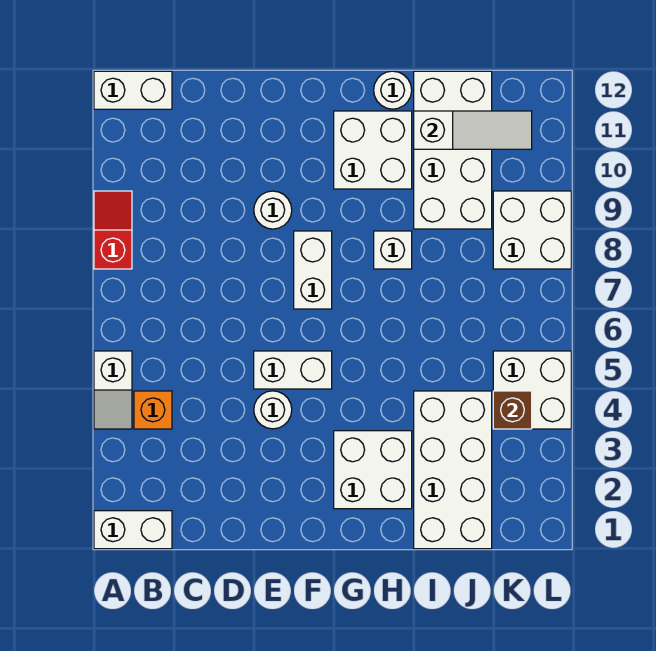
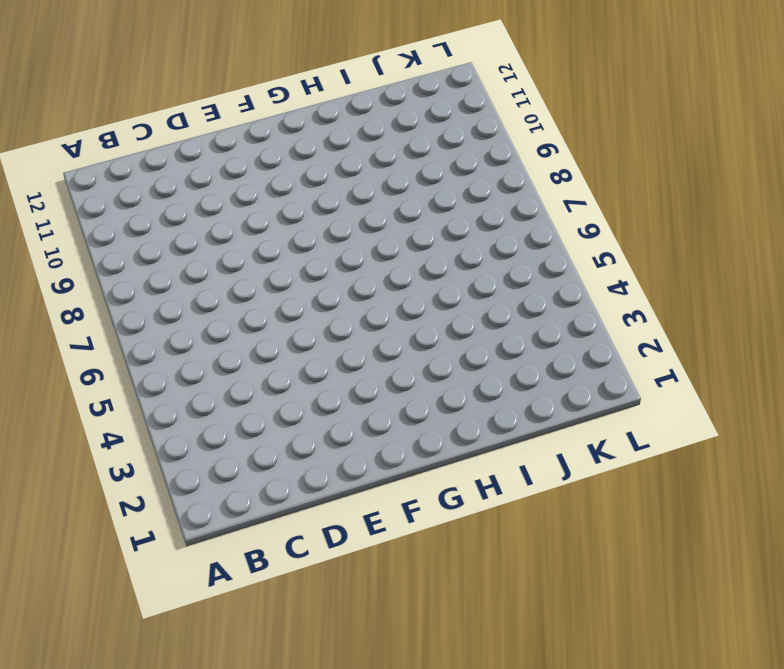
none -> white 1x2 brick [94,511,172,549]
none -> white 1x2 slope [94,351,132,429]
none -> red 1x2 slope [94,191,132,269]

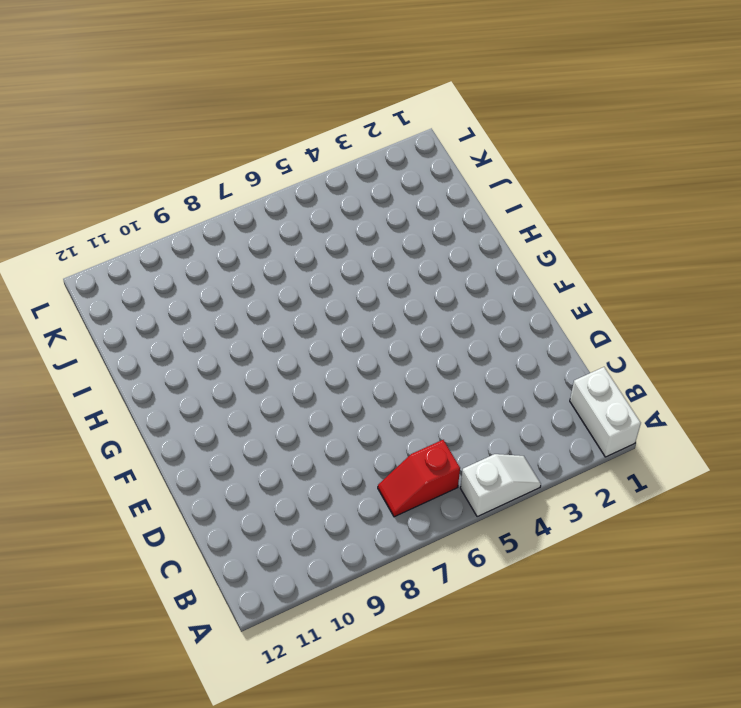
red 1x2 slope [378,440,460,517] -> red 1x2 slope moved to [94,191,132,269]
none -> white 1x2 brick [94,71,172,109]
none -> orange 1x1 brick [134,391,172,429]
none -> white 1x1 round brick [254,391,292,429]

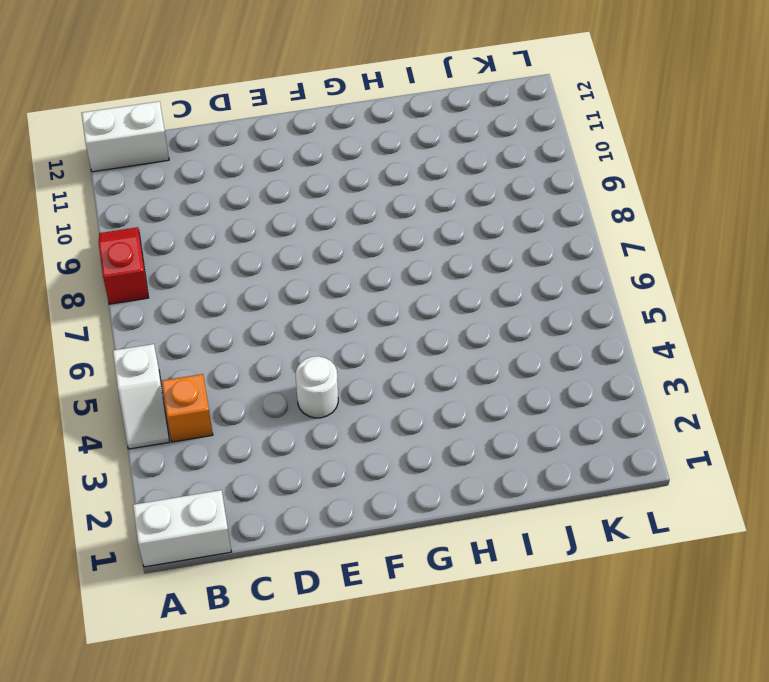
none -> white 1x2 brick [254,351,332,389]
none -> white 1x1 round brick [254,191,292,229]
none -> white 1x2 brick [294,231,332,309]

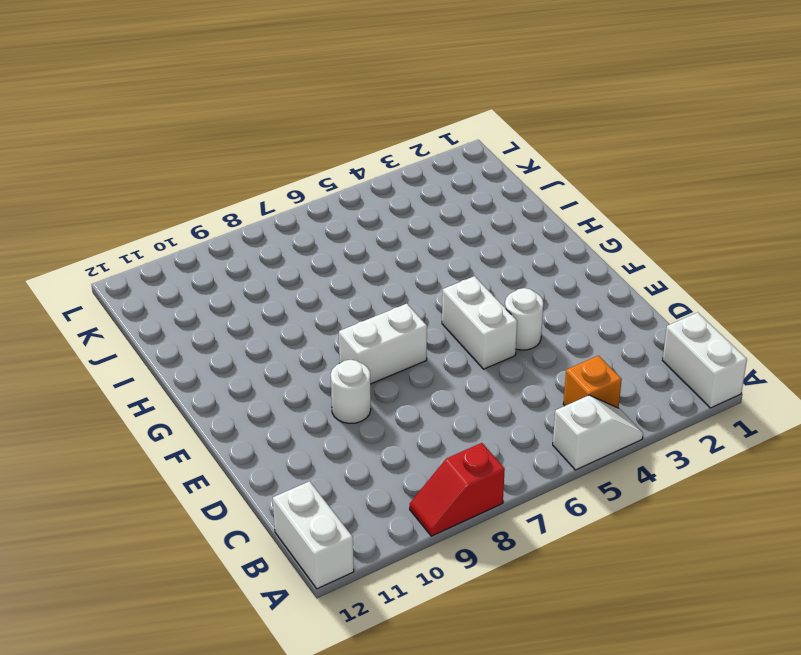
none -> white 2x2 brick [334,431,412,509]
none -> white 2x2 brick [334,111,412,189]
none -> white 1x1 brick [374,231,412,269]

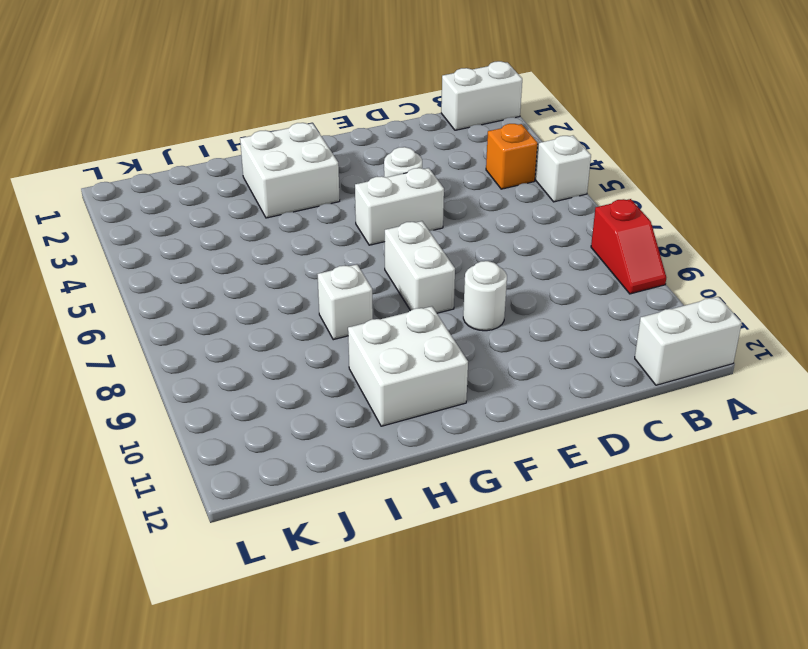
none -> white 1x1 round brick [374,71,412,109]
none -> white 2x4 brick [414,391,492,549]
none -> white 2x4 brick [414,71,492,229]

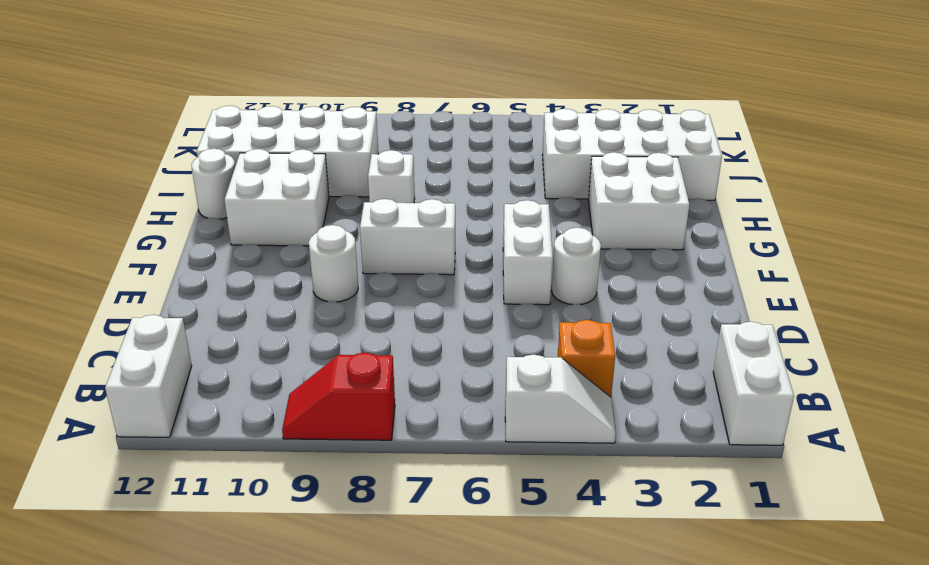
none -> white 2x2 brick [493,351,571,429]
none -> white 2x2 brick [493,191,571,269]
none -> white 1x3 slope [414,111,532,149]

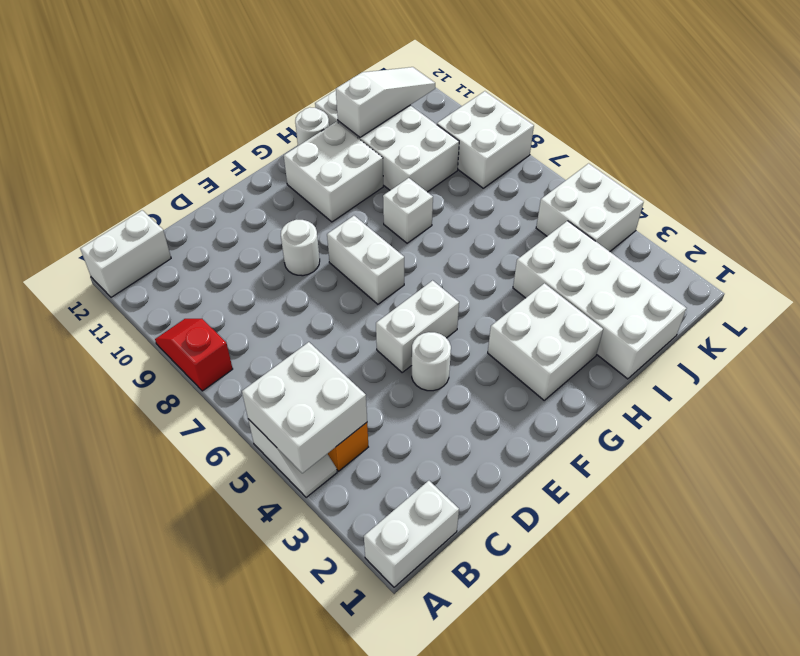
white 2x2 brick [242,342,367,473] -> none
none -> brown 1x1 brick [493,391,532,429]

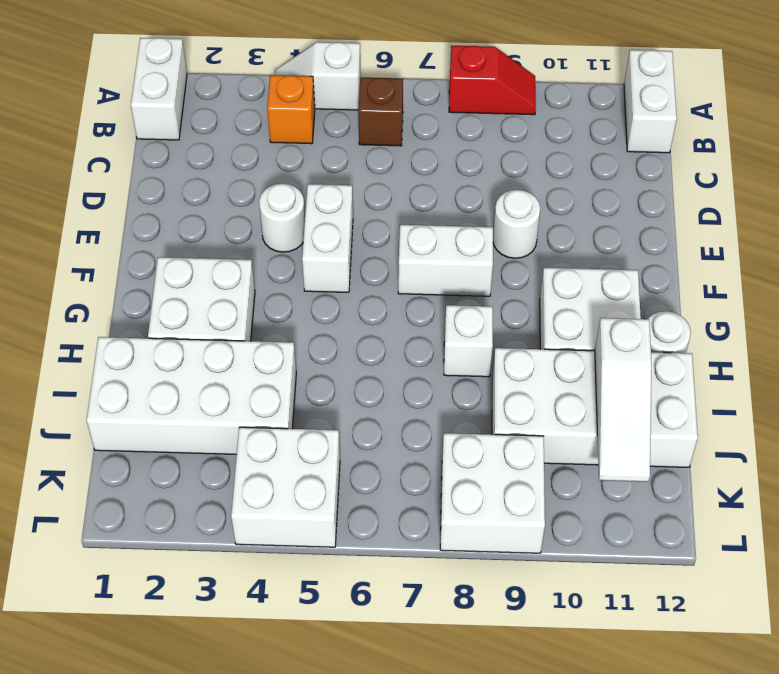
brown 1x1 brick [358,77,403,146] -> brown 1x1 brick moved to [493,391,532,429]

